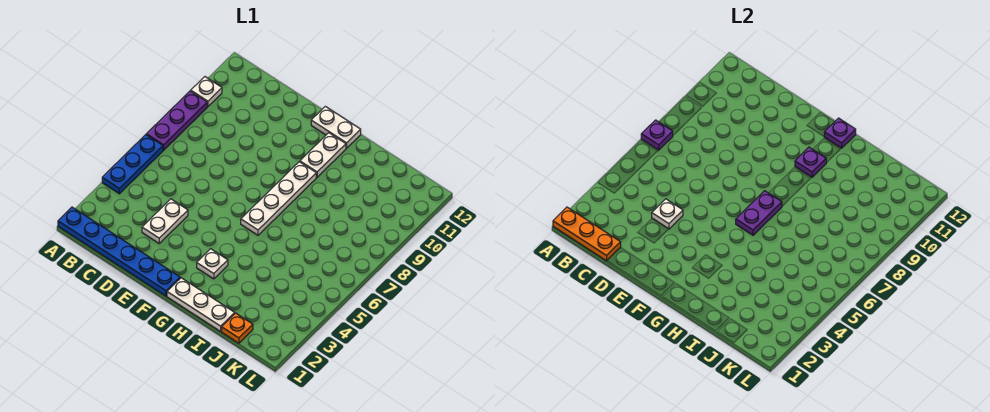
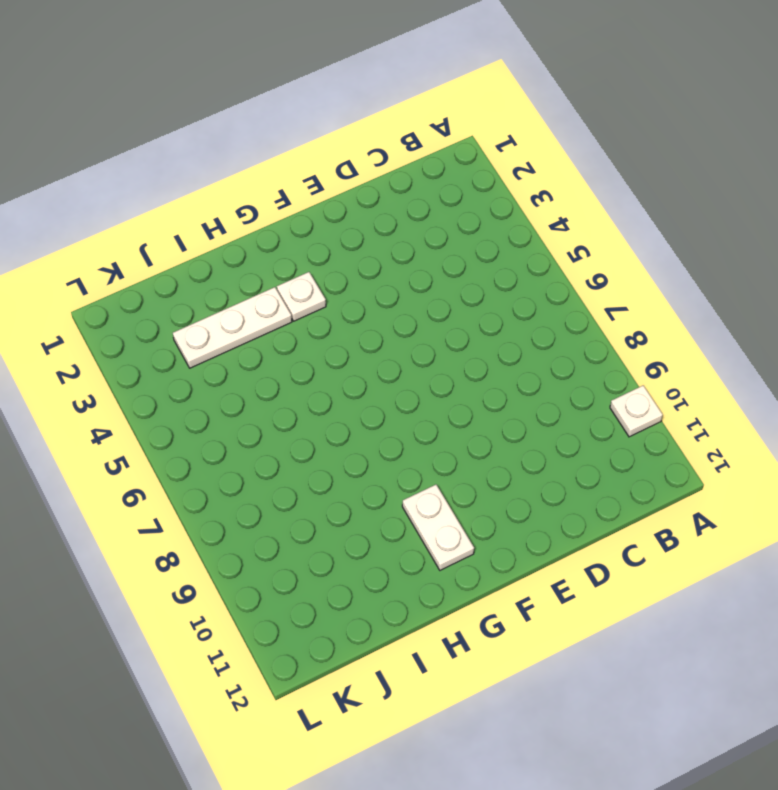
white 1x3 plate [173,287,292,368] -> white 1x3 plate moved to [167,278,235,331]
none -> blue 1x6 plate [58,207,180,296]
none -> blue 1x3 plate [102,135,163,194]
none -> purple 1x3 plate [146,91,207,150]

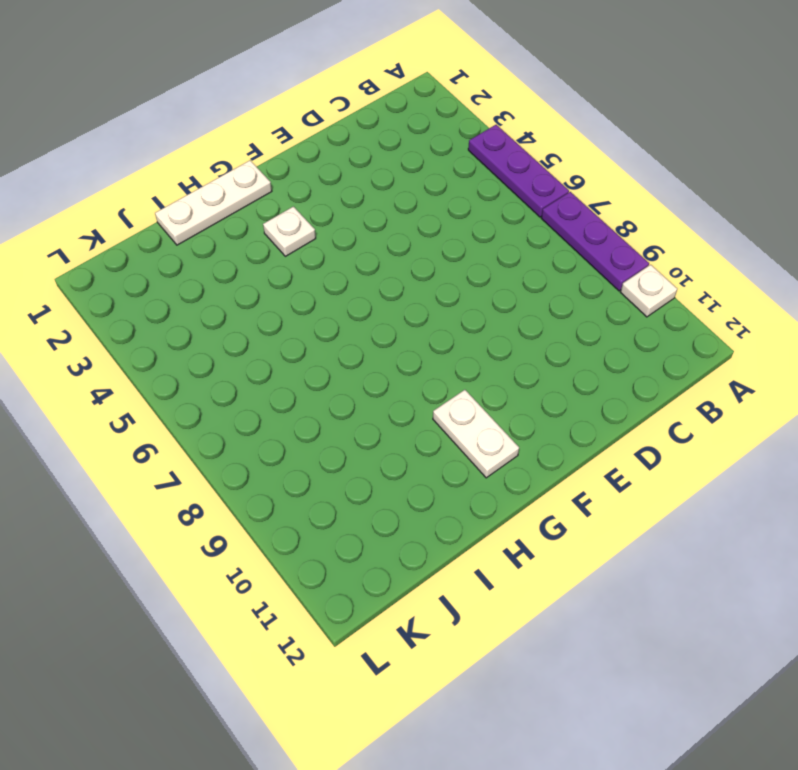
purple 1x3 plate [468,125,569,217] -> blue 1x3 plate [102,135,163,194]
none -> blue 1x6 plate [58,207,180,296]
none -> white 1x2 plate [142,199,188,243]
none -> white 1x2 plate [311,106,361,148]

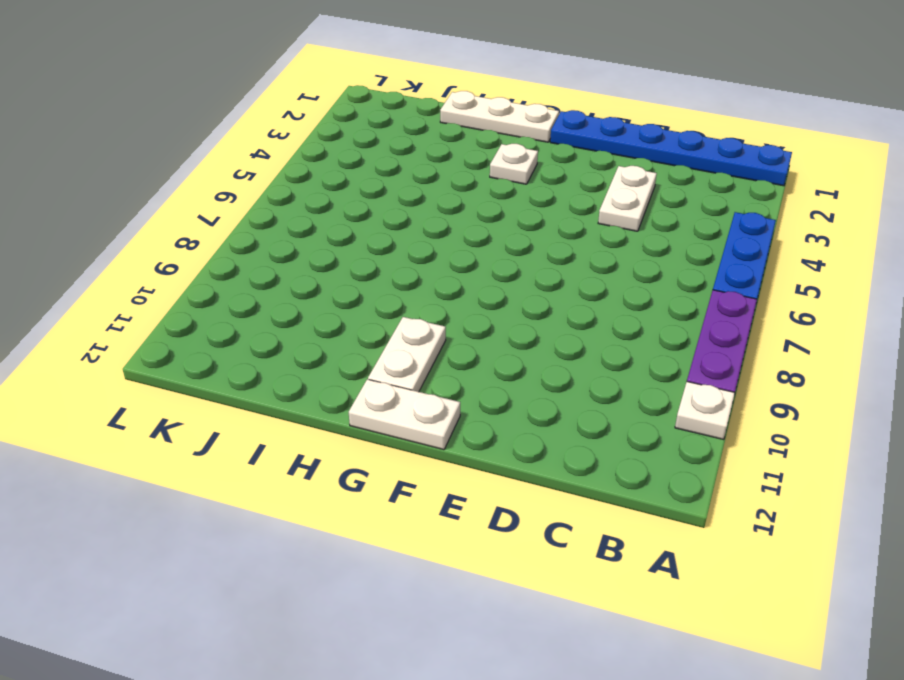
none -> white 1x4 plate [241,162,316,235]
none -> orange 1x1 plate [222,313,253,343]
none -> orange 1x3 plate [553,207,621,261]

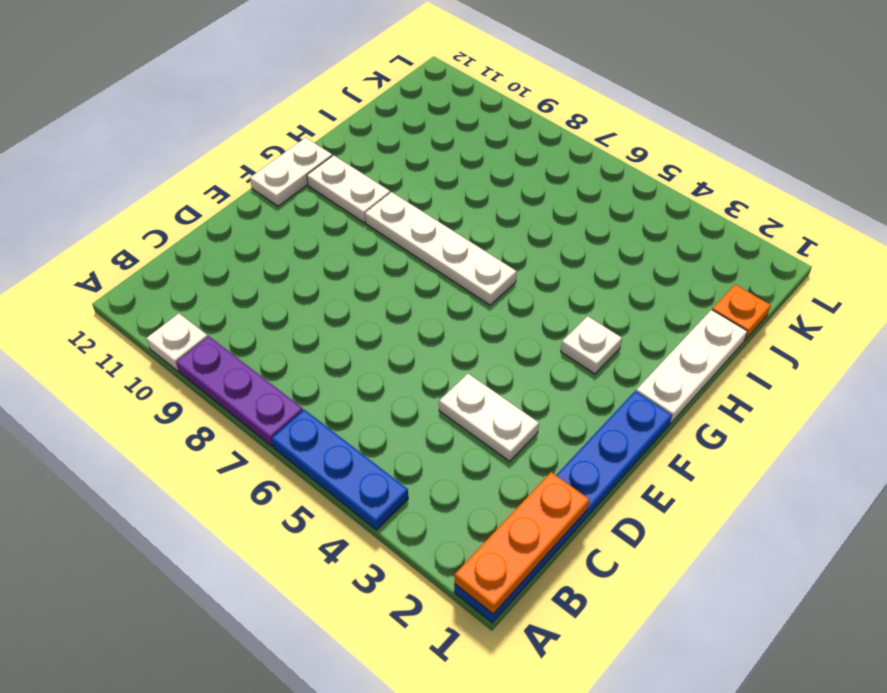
none -> purple 1x1 plate [641,120,673,150]
none -> white 1x1 plate [652,199,683,229]
none -> purple 1x2 plate [736,191,782,235]

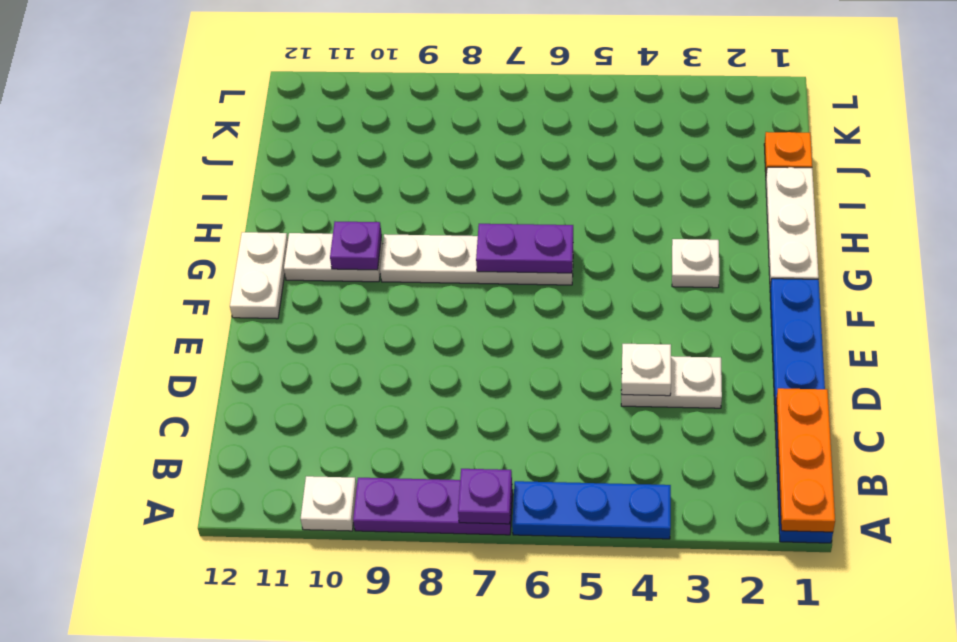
none -> purple 1x1 plate [824,118,856,148]

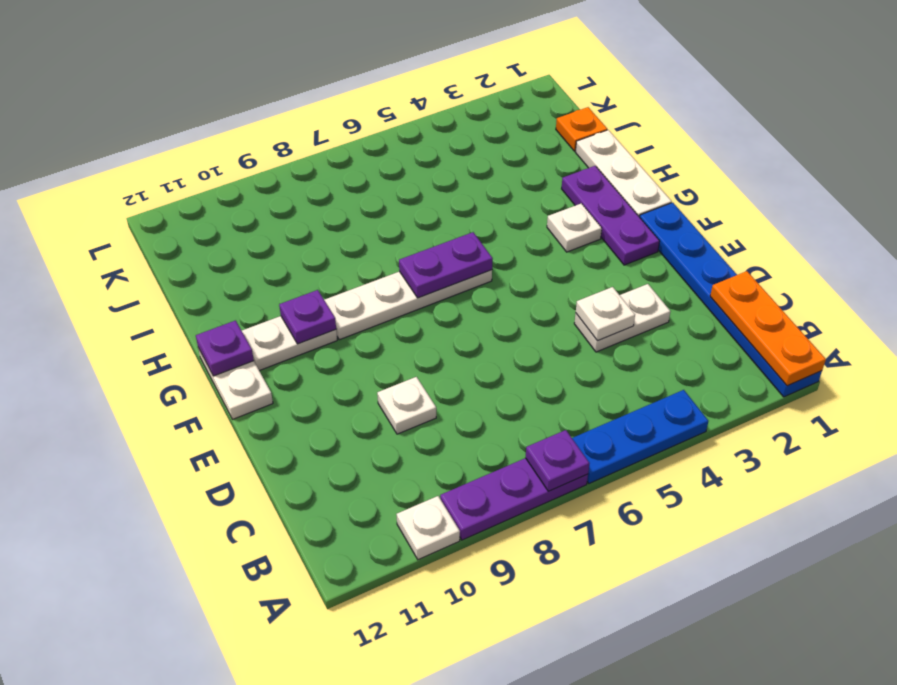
white 1x1 plate [377,377,436,434] -> none
purple 1x3 plate [562,166,660,265] -> none

